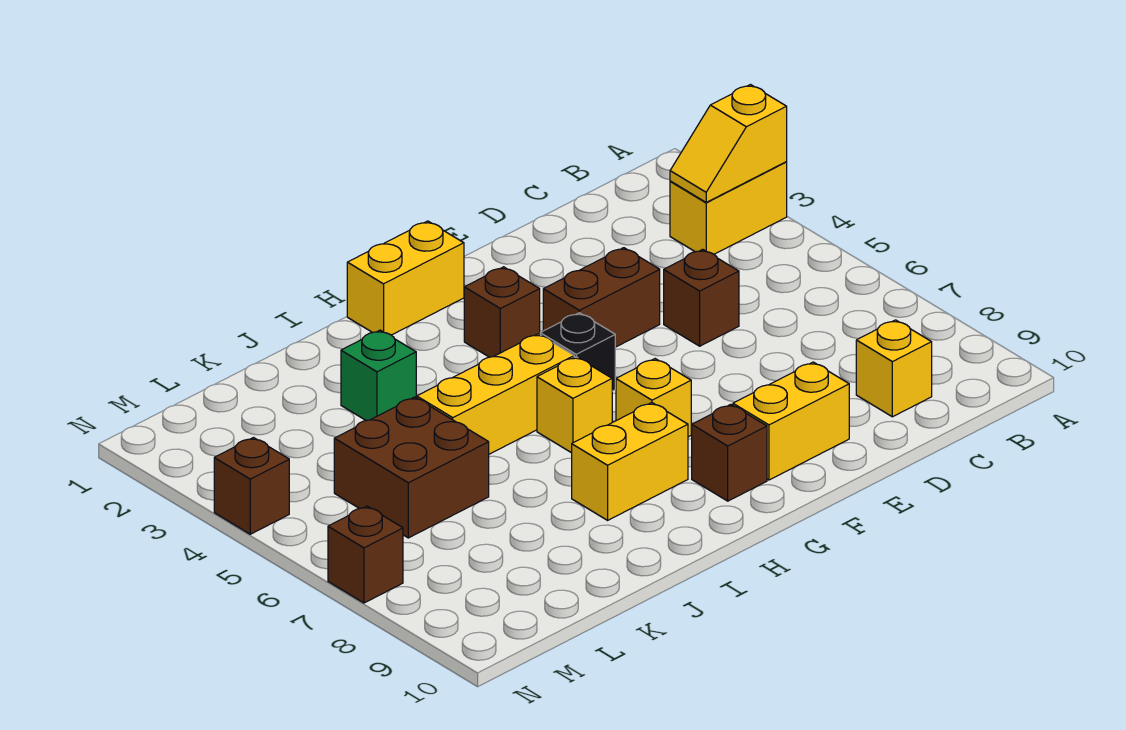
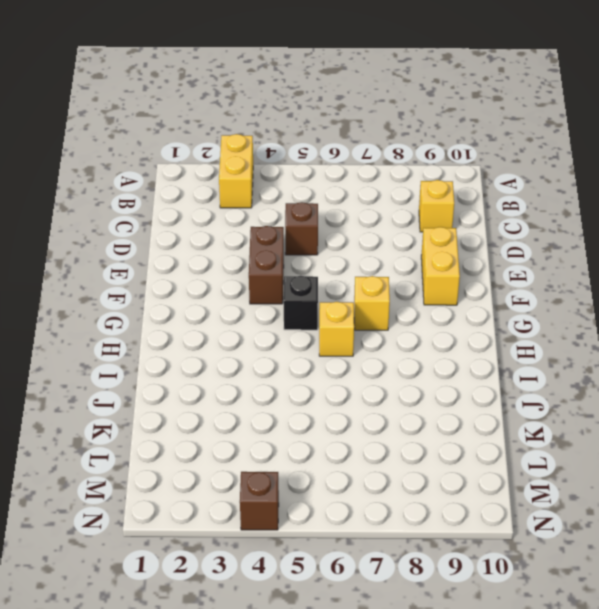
none -> yellow 1x2 brick [347,221,464,335]
none -> brown 1x1 brick [464,267,540,357]
none -> brown 1x1 brick [692,404,767,501]

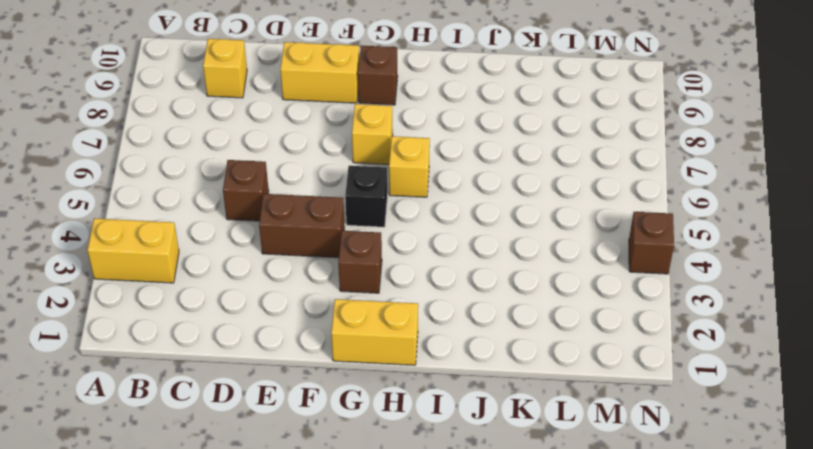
none -> yellow 1x3 brick [417,334,574,454]
none -> yellow 1x2 brick [572,403,688,520]
none -> green 1x1 brick [341,330,416,421]

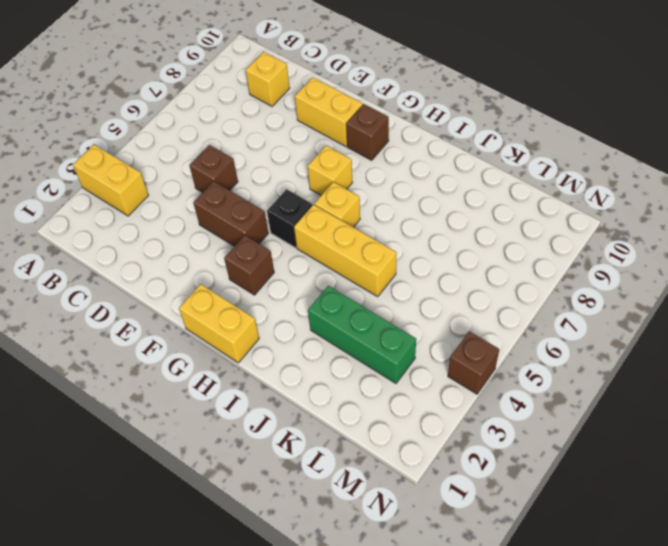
green 1x3 brick [308,286,416,383] -> green 1x1 brick [341,330,416,421]
none -> yellow 1x2 brick [572,403,688,520]
none -> brown 2x2 brick [334,397,489,538]
none -> brown 1x1 brick [328,506,403,603]

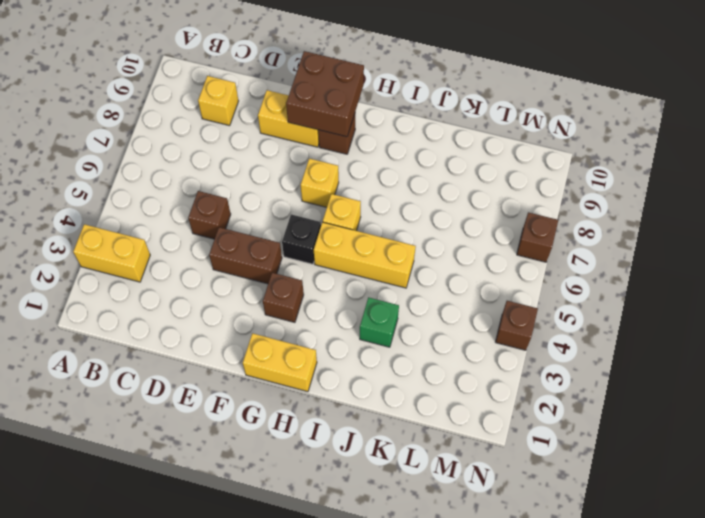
brown 2x2 brick [286,51,364,137] -> brown 2x2 brick moved to [334,397,489,538]
none -> yellow 1x2 brick [572,403,688,520]
none -> yellow 1x2 slope [670,85,787,202]

